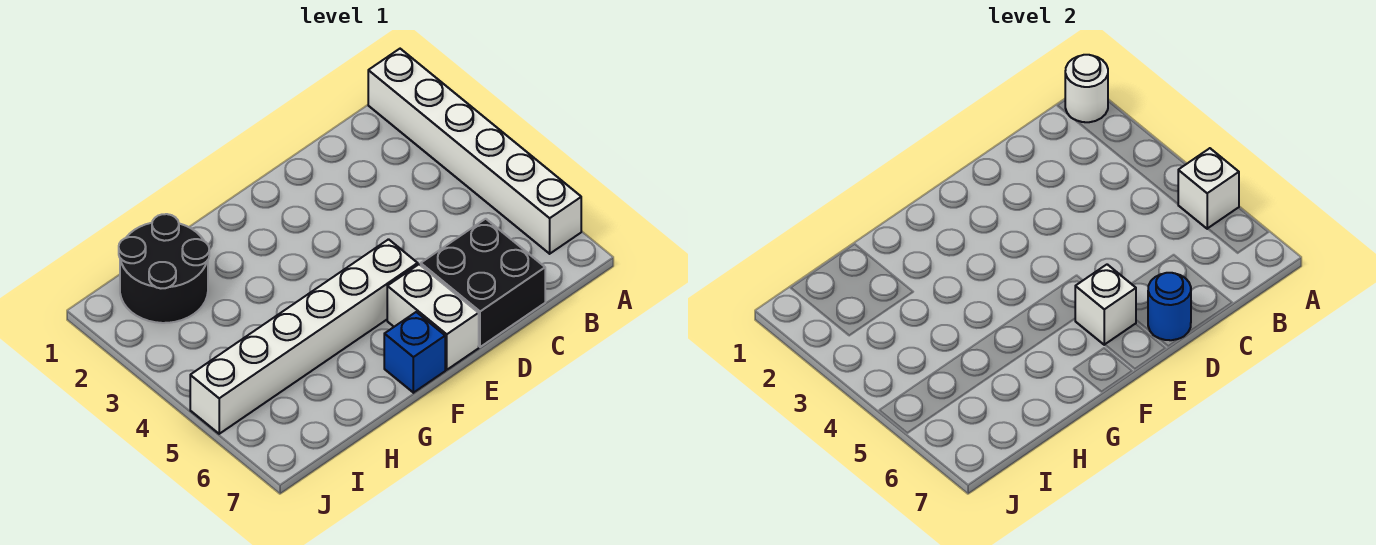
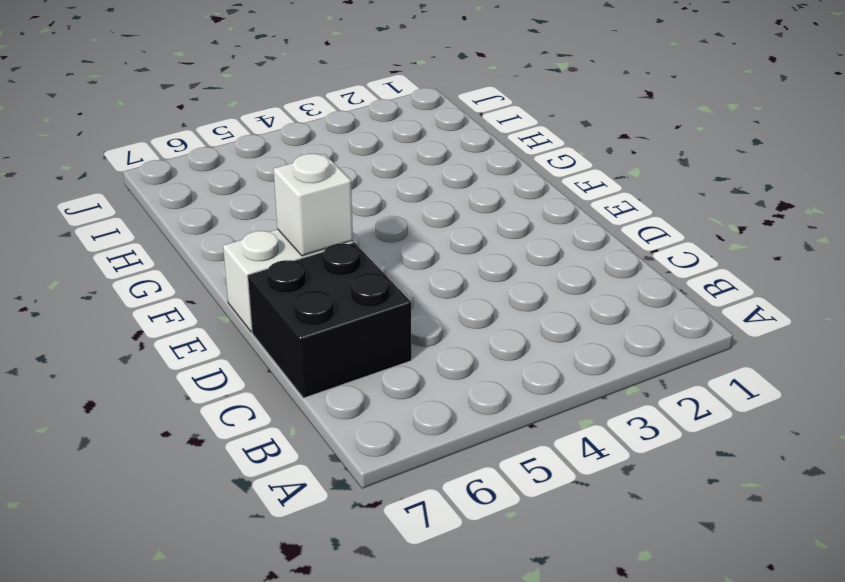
none -> white 1x6 brick [368,49,581,254]
none -> white 1x6 brick [190,239,418,434]

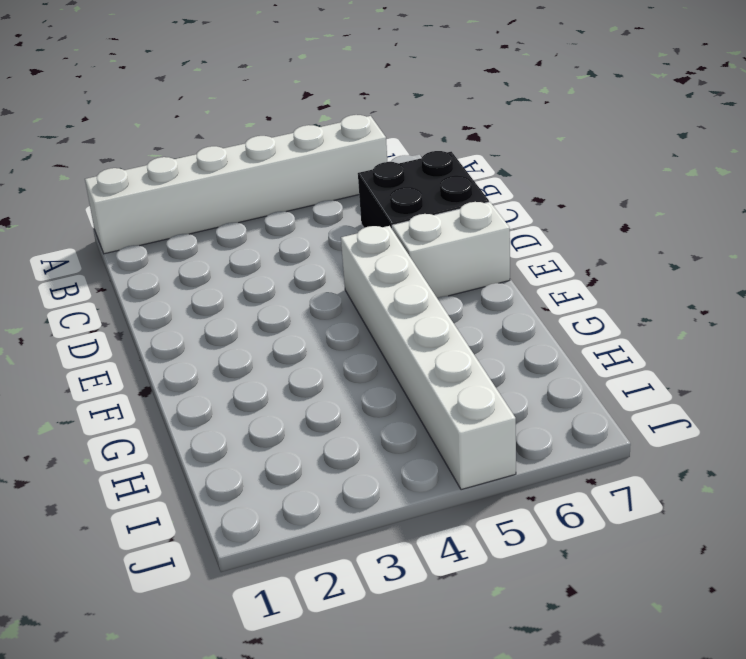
none -> blue 1x1 brick [384,312,445,393]
none -> black 2x2 round brick [119,214,209,323]

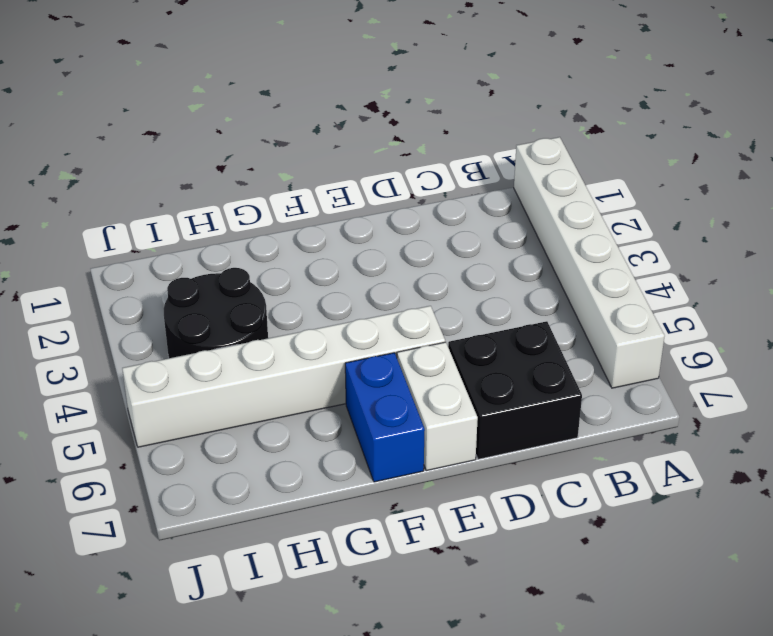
blue 1x2 brick [345,353,425,482] -> blue 1x1 brick [384,312,445,393]
black 2x2 round brick [164,268,268,358] -> black 2x2 round brick moved to [119,214,209,323]
none -> white 1x1 round brick [1065,55,1108,122]
none -> white 1x1 brick [1178,148,1239,229]

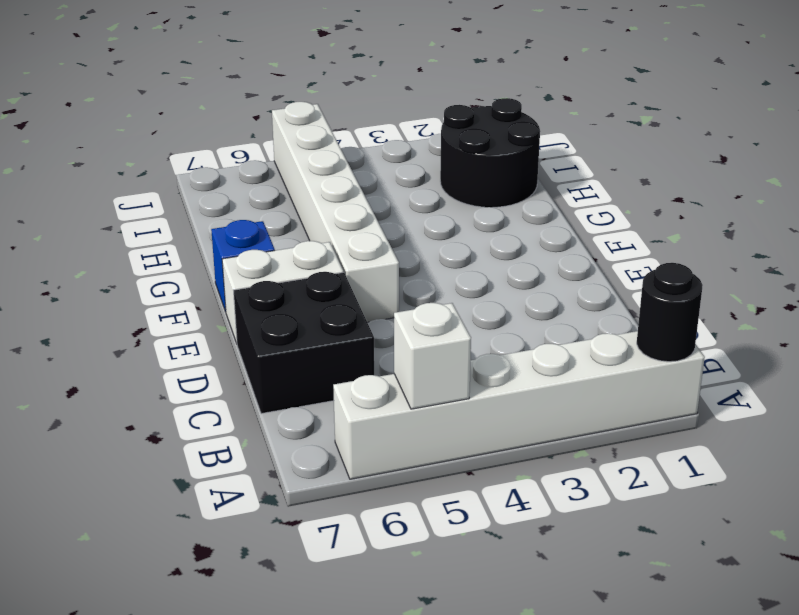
black 1x1 round brick [637,263,703,362] -> white 1x1 round brick [1065,55,1108,122]
none -> blue 1x1 round brick [1148,273,1191,340]
none -> white 1x1 brick [1075,264,1136,345]

